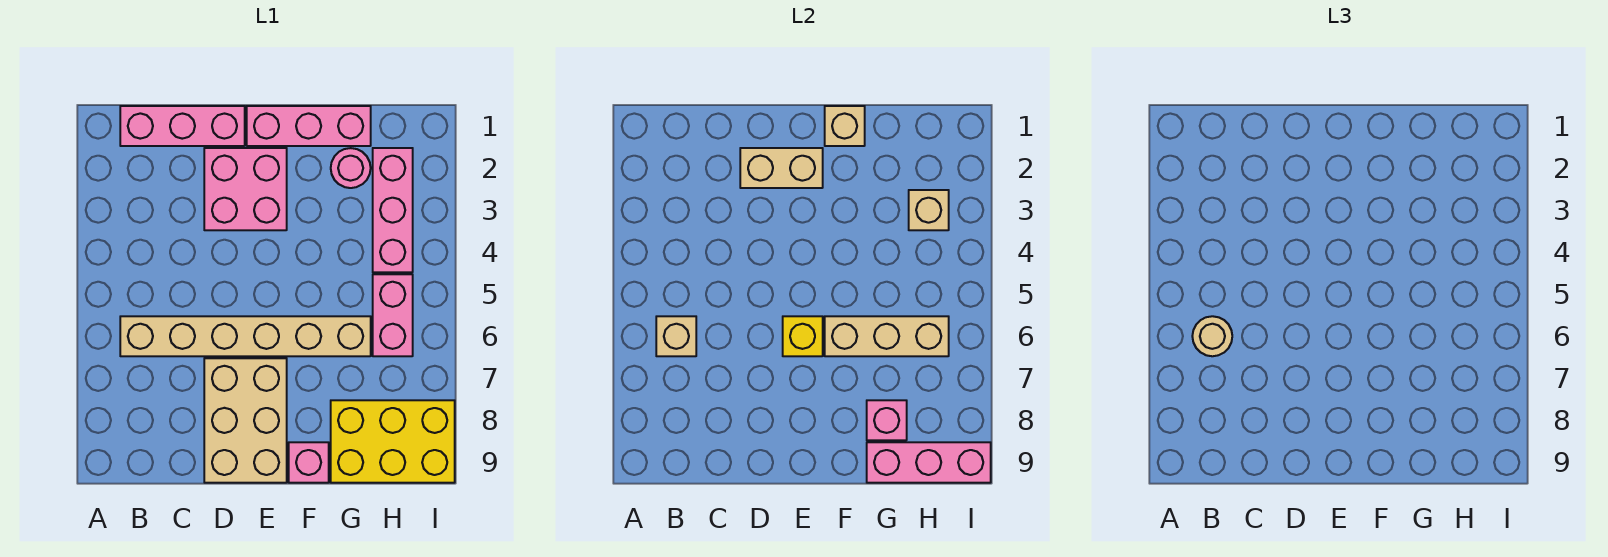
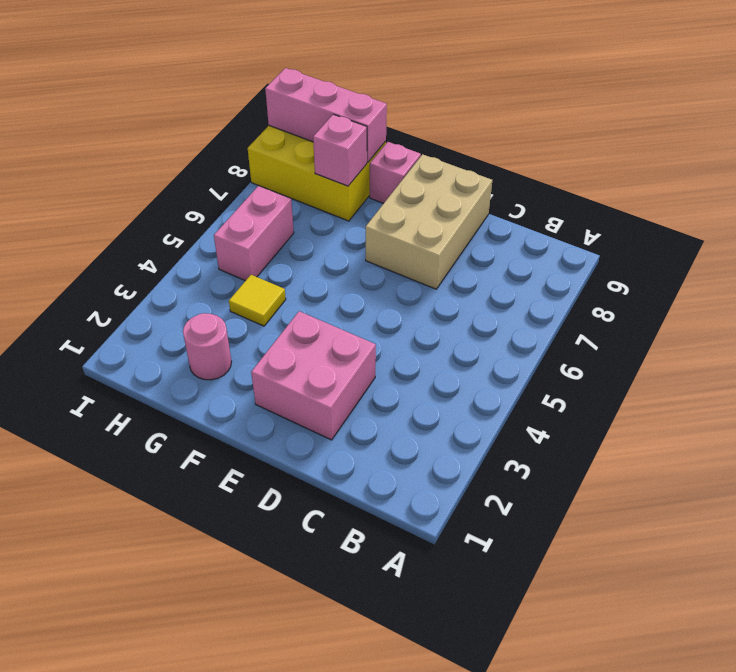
yellow 1x1 tile [229,275,286,326] -> none
none -> pink 1x3 brick [120,106,245,146]
none -> tan 1x6 brick [120,316,371,356]
none -> pink 1x3 brick [247,106,371,146]

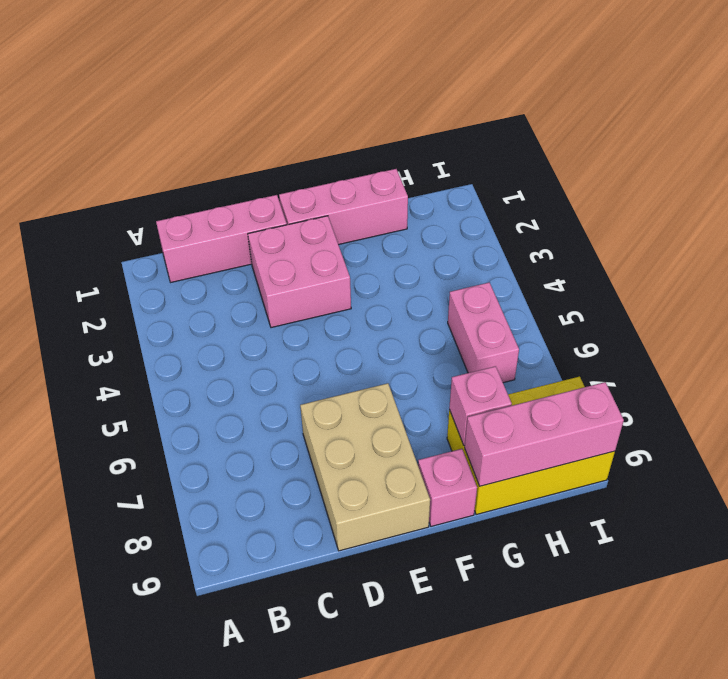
none -> tan 1x6 brick [120,316,371,356]
none -> pink 1x1 round brick [331,148,371,188]
none -> pink 1x3 brick [373,148,413,272]

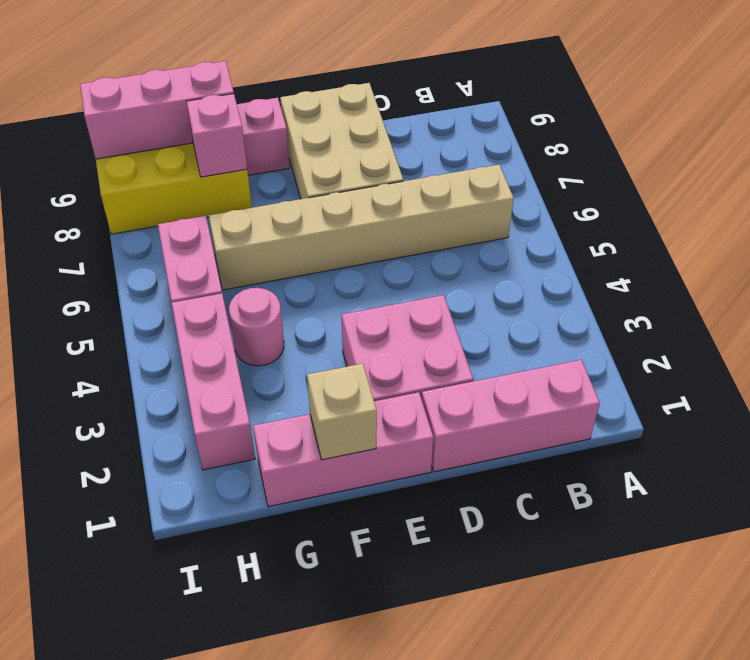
pink 1x1 round brick [229,288,284,366] -> pink 1x1 round brick moved to [331,148,371,188]
none -> tan 1x1 brick [656,316,696,356]
none -> tan 1x2 brick [740,148,823,188]
none -> yellow 1x1 brick [783,316,823,356]

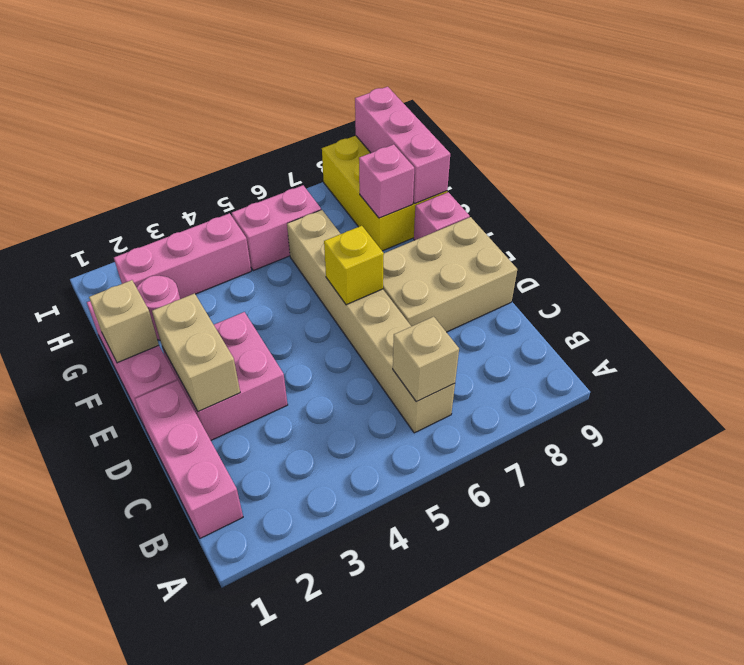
none -> tan 1x3 brick [825,316,949,356]
none -> tan 1x1 brick [909,190,949,230]
none -> tan 1x1 round brick [1192,316,1232,356]

